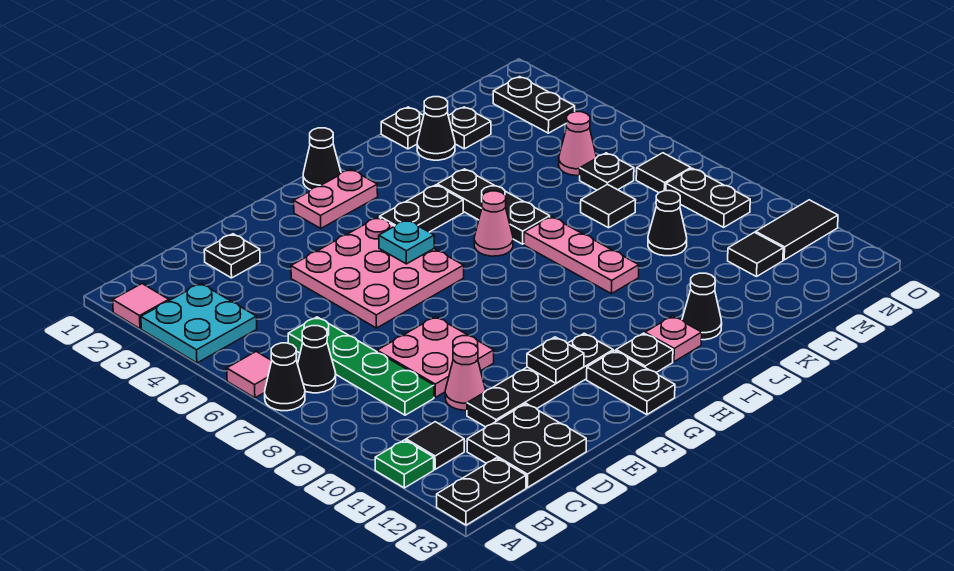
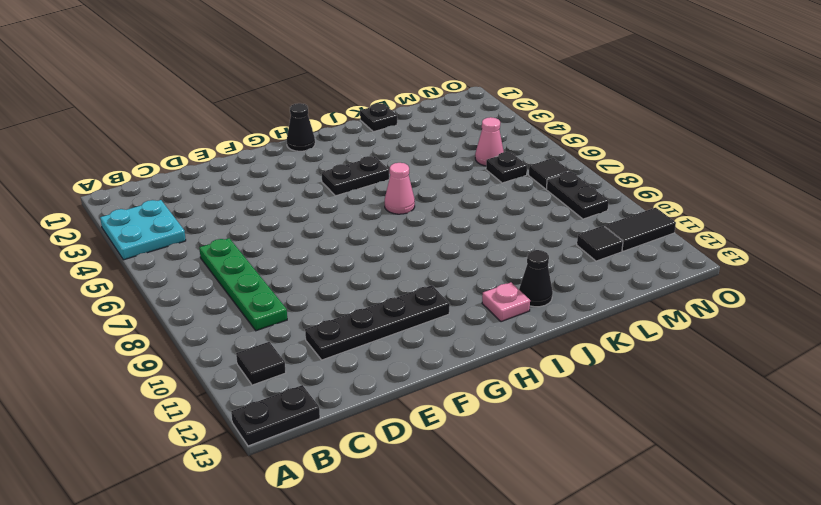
none -> pink 1x1 tile [113,284,169,329]
none -> pink 1x1 tile [227,352,272,398]
none -> black 1x1 cone [265,343,305,411]
none -> green 1x1 plate [375,440,434,488]

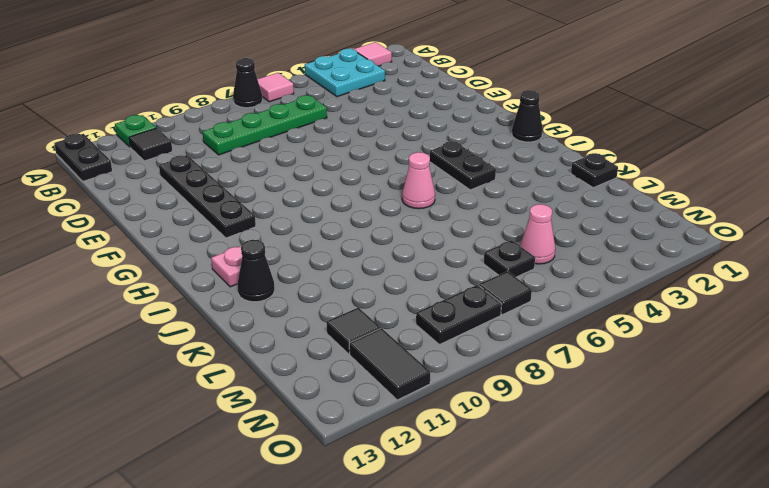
none -> black 1x1 cone [298,326,336,393]
none -> black 2x2 plate [467,404,586,488]
none -> black 1x1 plate [204,234,260,278]
none -> pink 2x2 plate [377,317,494,397]

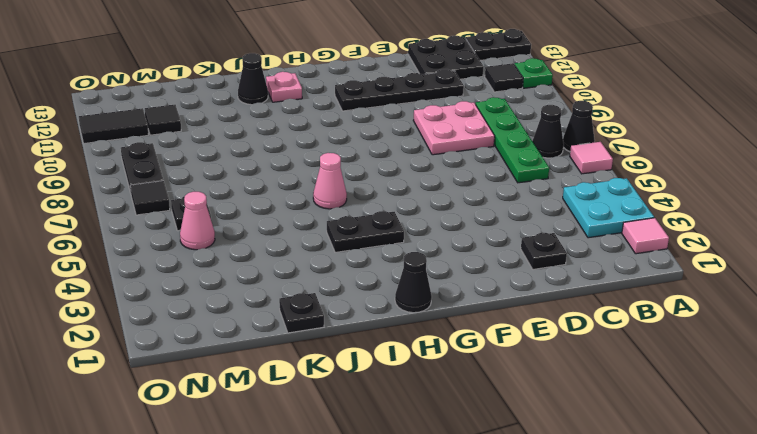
none -> pink 1x1 cone [445,343,486,410]
none -> pink 3x3 plate [291,217,464,328]
none -> pink 1x2 plate [294,169,378,228]
none -> black 1x2 plate [587,351,675,415]

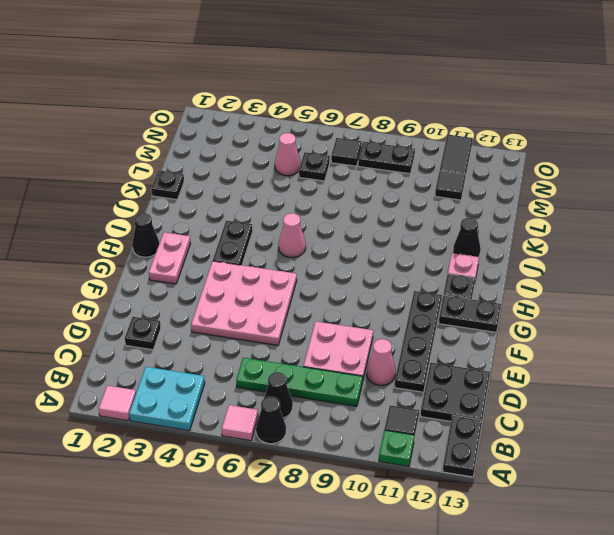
none -> black 1x3 plate [437,169,550,244]
none -> pink 1x3 plate [524,217,639,294]
none -> black 1x1 cone [417,97,455,160]
none -> black 1x1 plate [448,107,491,149]

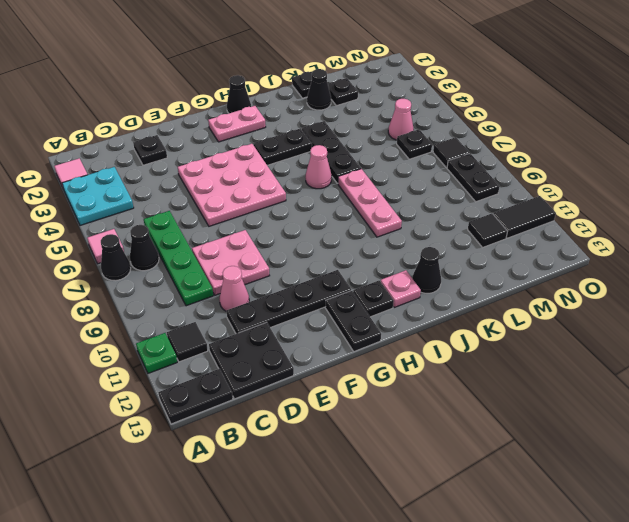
none -> black 1x1 tile [581,184,636,228]
none -> black 1x1 cone [648,191,687,256]
none -> black 1x2 plate [493,77,575,133]
none -> black 1x1 plate [527,337,584,383]

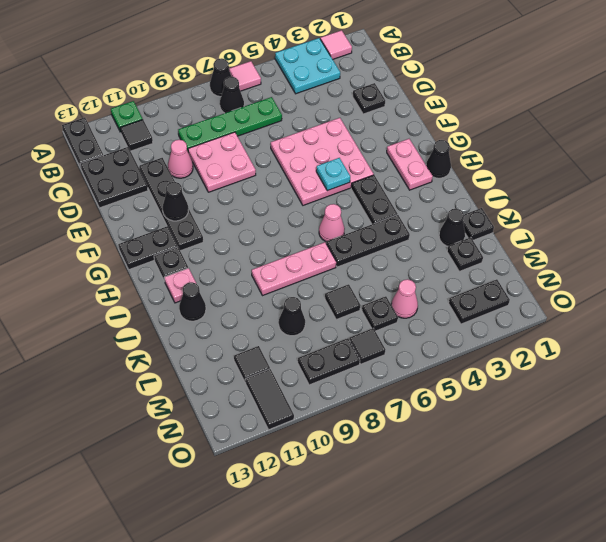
black 1x1 cone [163,182,188,221] -> black 1x1 plate [527,337,584,383]

